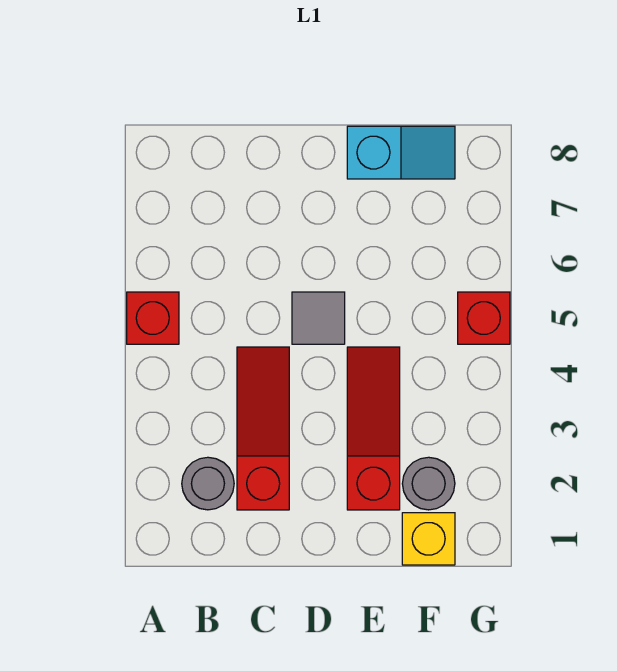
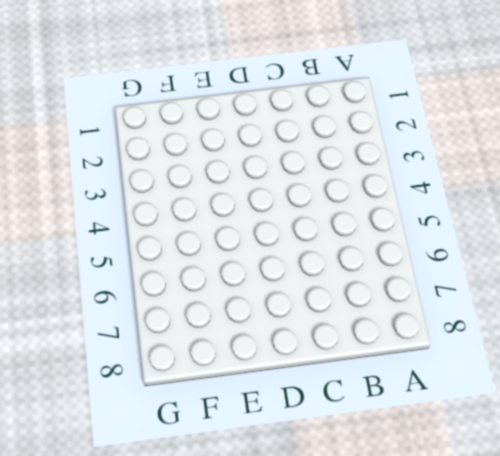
none -> red 1x1 brick [127,292,179,344]
none -> grey 1x1 round brick [182,457,234,510]

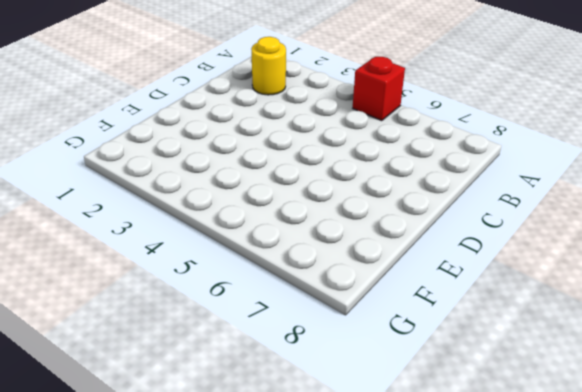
yellow 1x1 round brick [251,37,286,95] -> grey 1x1 round brick [182,457,234,510]
none -> red 1x3 slope [237,347,289,510]
none -> grey 1x1 tile [292,292,345,344]

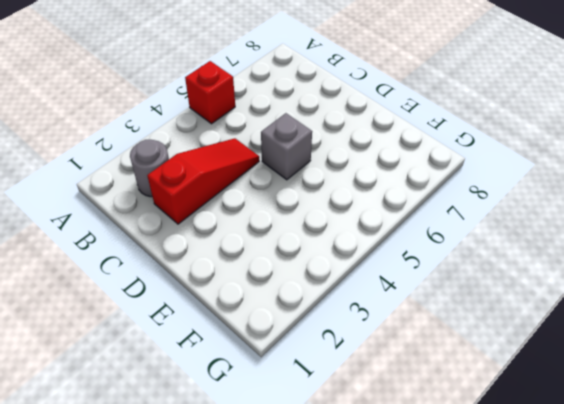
grey 1x1 brick [261,113,312,180] -> grey 1x1 tile [292,292,345,344]
none -> red 1x3 slope [347,347,400,510]
none -> cyan 1x2 slope [347,126,455,179]

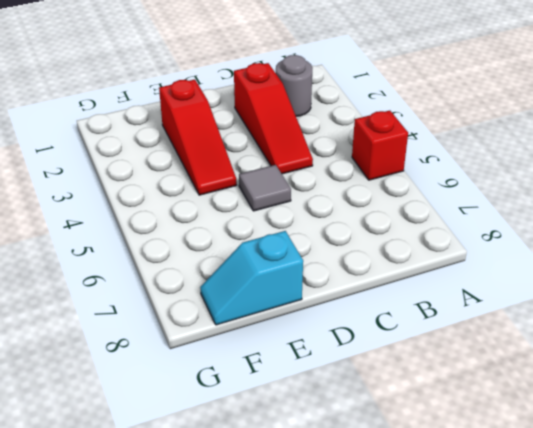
none -> yellow 1x1 brick [402,513,455,565]
none -> grey 1x1 round brick [402,457,455,510]

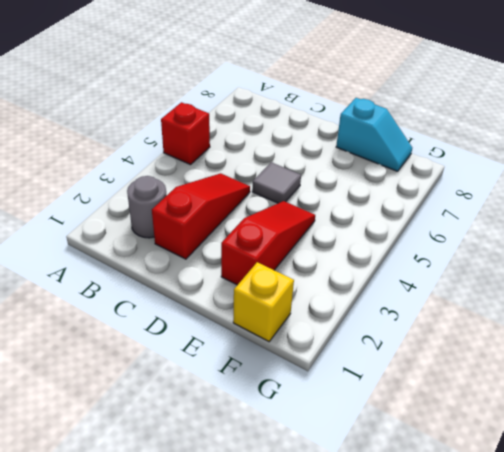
none -> grey 1x1 round brick [402,457,455,510]
none -> red 1x1 brick [458,292,510,344]

